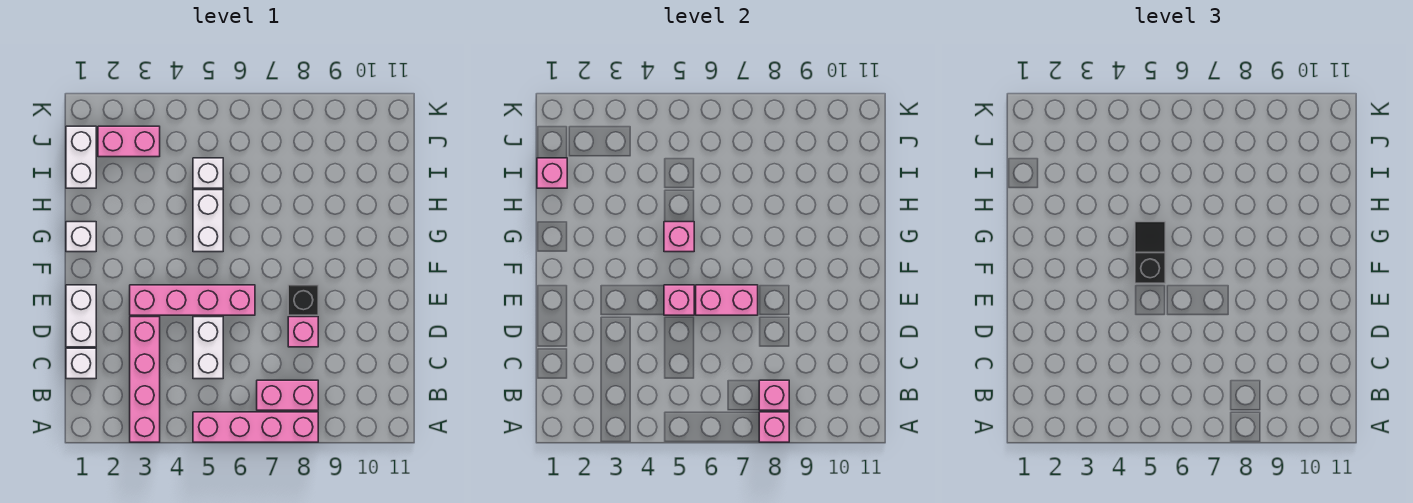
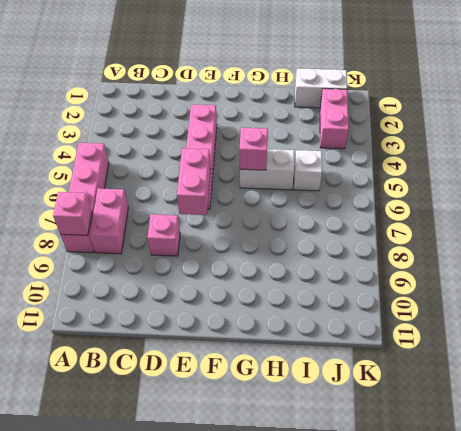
none -> pink 1x4 brick [130,317,160,442]
none -> white 1x1 brick [66,348,96,379]
none -> white 1x2 brick [193,317,223,379]

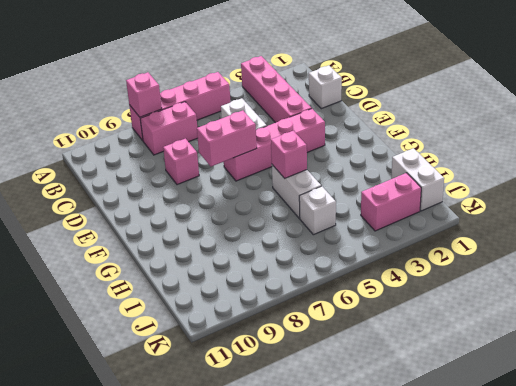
none -> white 1x2 brick [66,285,96,347]
none -> black 1x1 brick [288,285,318,315]
none -> white 1x1 brick [66,222,96,252]

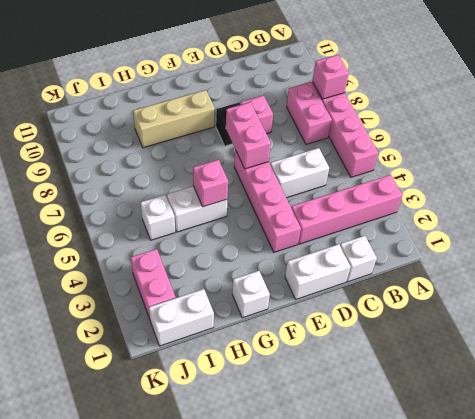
tan 1x3 brick [133,90,215,148] -> none
none -> pink 1x1 brick [759,380,789,410]
none -> pink 1x1 brick [664,285,694,315]
none -> pink 1x1 brick [537,158,567,188]

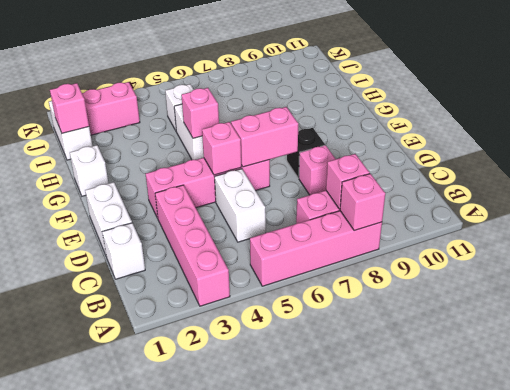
none -> black 1x2 slope [1135,222,1165,283]

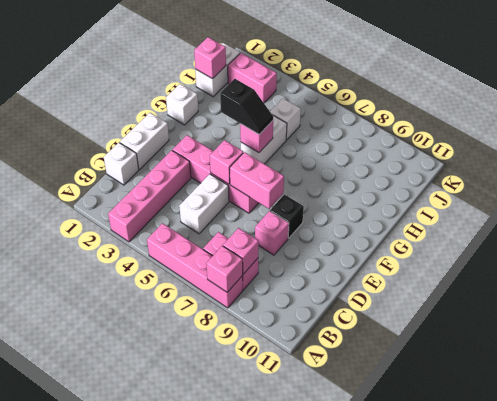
black 1x2 slope [220,79,273,134] -> black 1x2 slope turned to [1135,222,1165,283]

